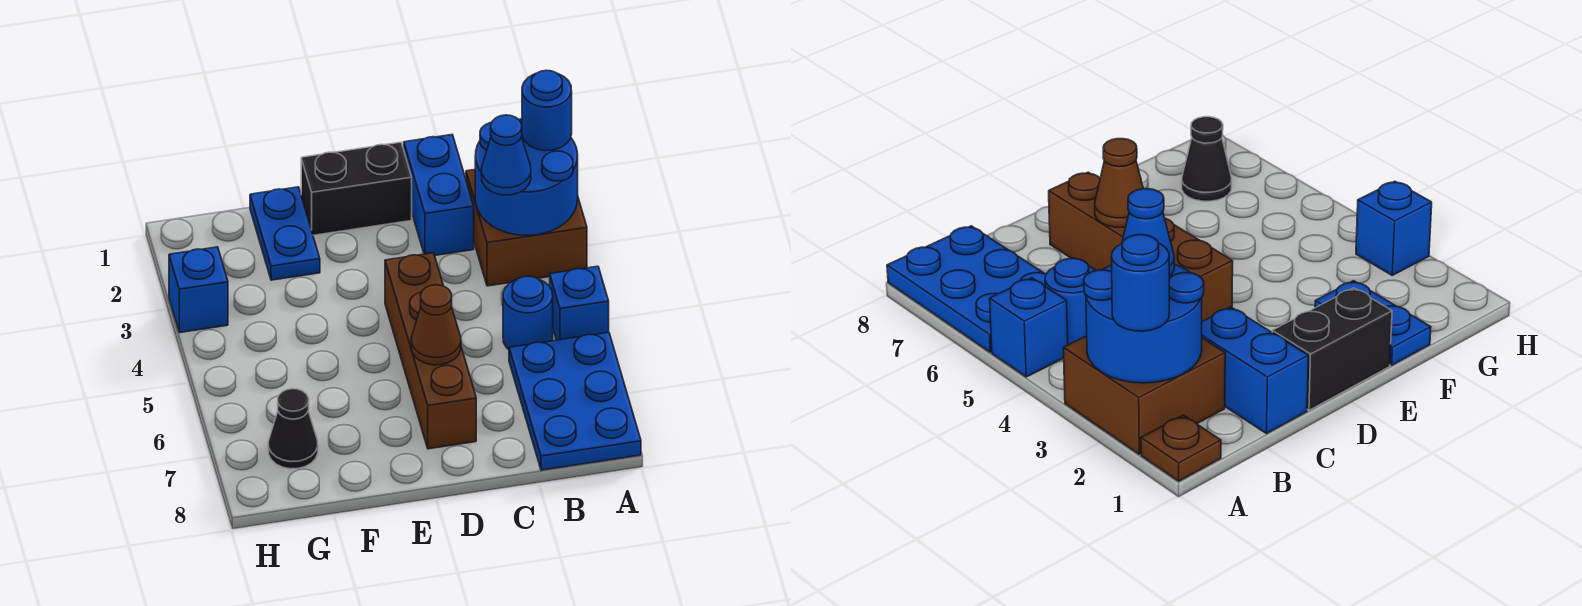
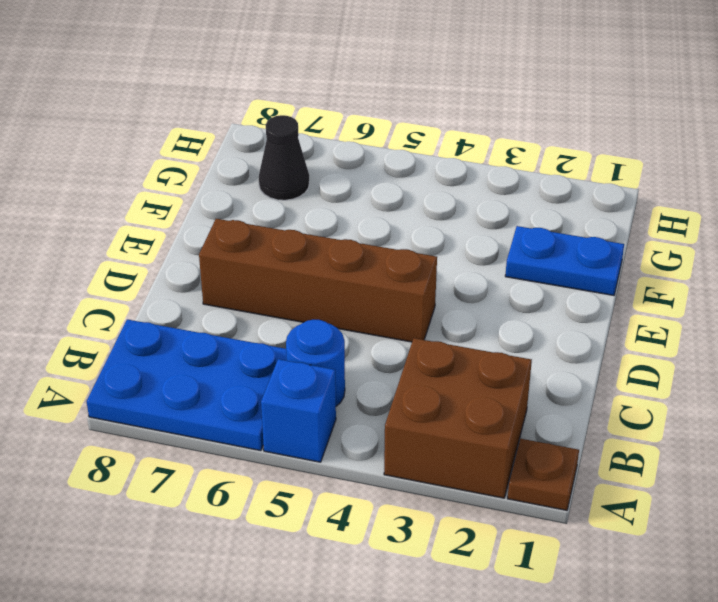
none -> blue 1x2 brick [404,135,474,255]
none -> black 1x2 brick [301,142,412,235]
none -> blue 1x1 brick [169,247,228,333]

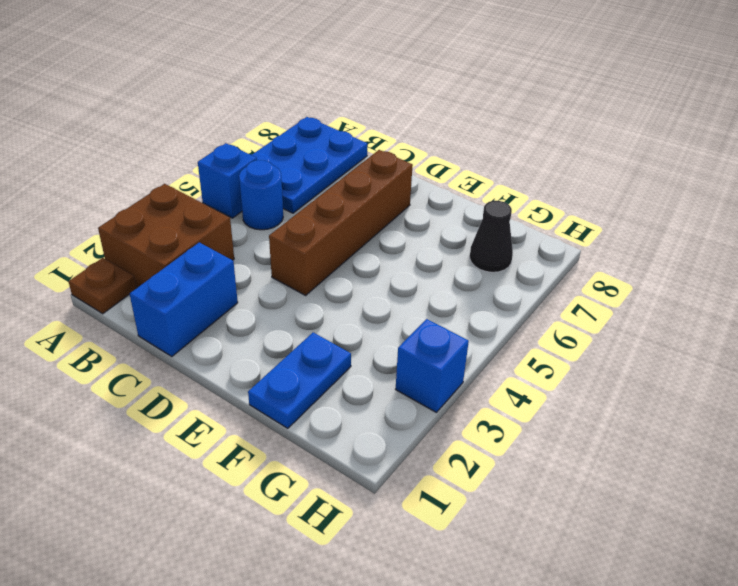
none -> black 1x2 brick [301,142,412,235]
none -> blue 2x2 round brick [475,119,578,235]
none -> brown 1x1 cone [411,285,461,365]

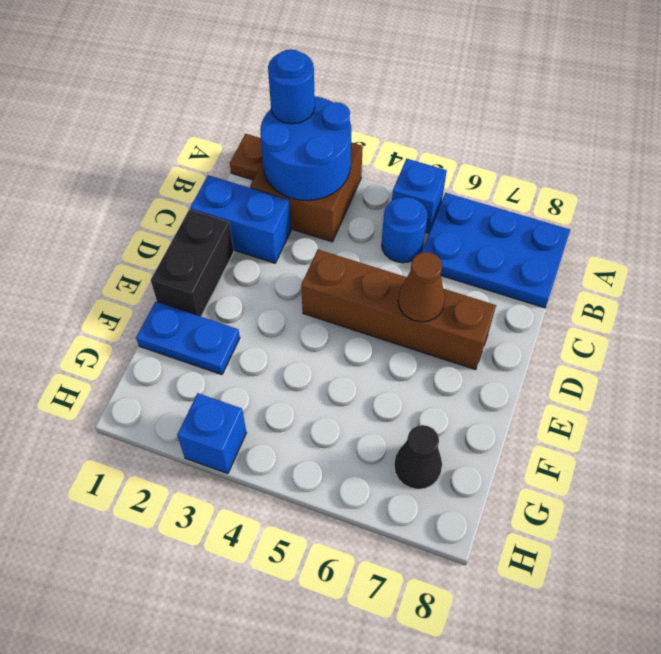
none -> blue 1x1 cone [481,115,531,195]

